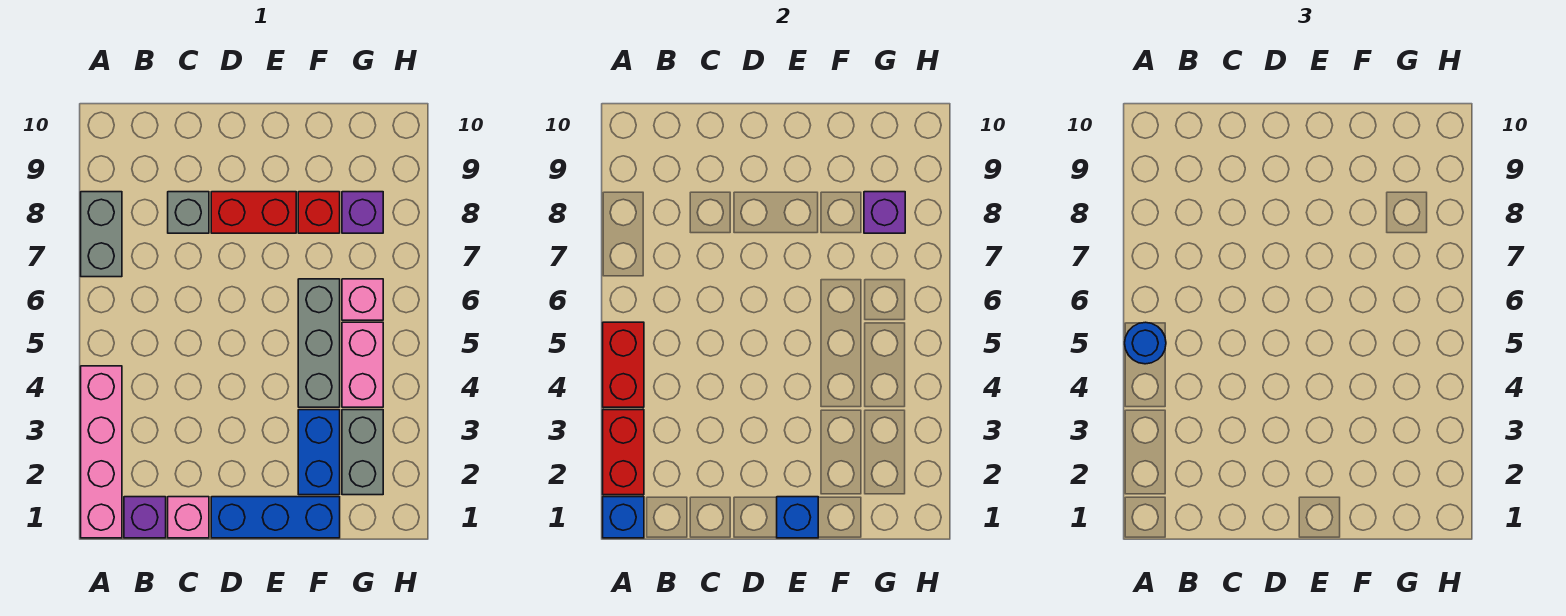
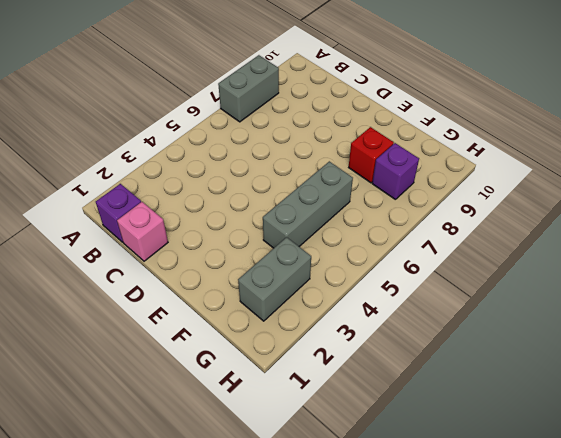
none -> pink 1x4 brick [81,366,122,538]
none -> grey 1x1 brick [168,192,209,233]
none -> blue 1x3 brick [211,497,340,538]

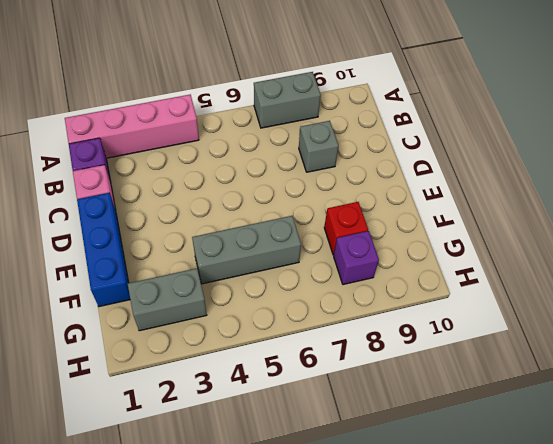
none -> red 1x2 brick [211,192,296,233]
none -> blue 1x2 brick [298,410,340,495]
none -> pink 1x2 brick [342,322,383,407]

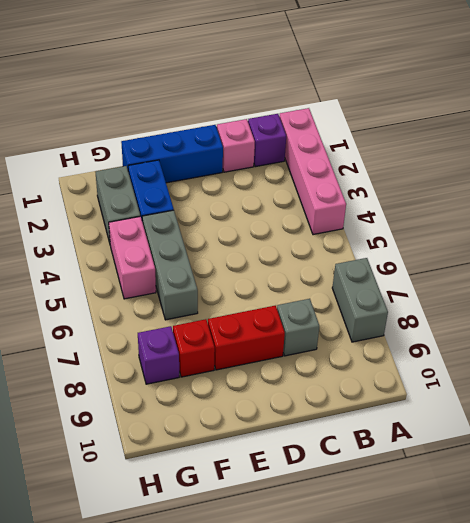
none -> pink 1x1 brick [342,279,383,320]
none -> blue 1x1 brick [603,497,644,538]
none -> red 1x2 brick [603,410,644,495]

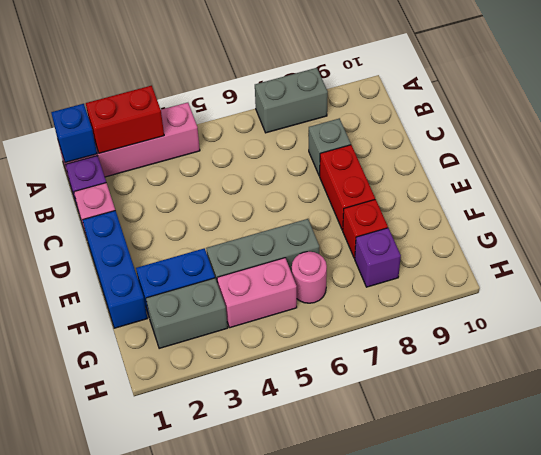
pink 1x1 round brick [292,252,327,303] -> pink 1x1 brick [342,279,383,320]
none -> red 1x2 brick [603,322,644,407]
none -> blue 1x1 brick [777,497,818,538]
none -> purple 1x1 brick [864,192,905,233]

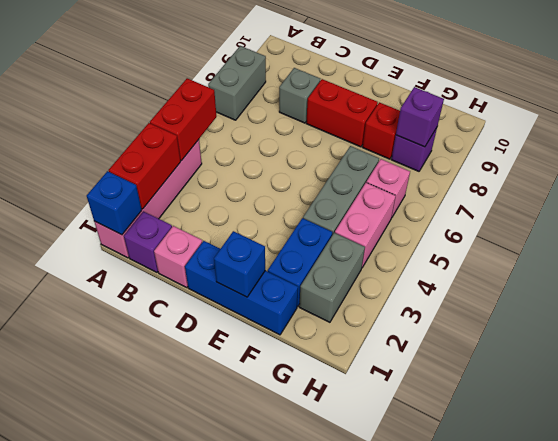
none -> blue 1x1 round brick [1125,322,1166,364]

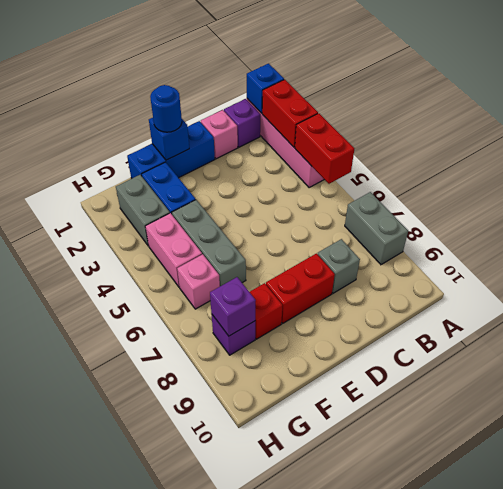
blue 1x1 round brick [150,85,182,132] -> blue 1x1 round brick moved to [1125,322,1166,364]

